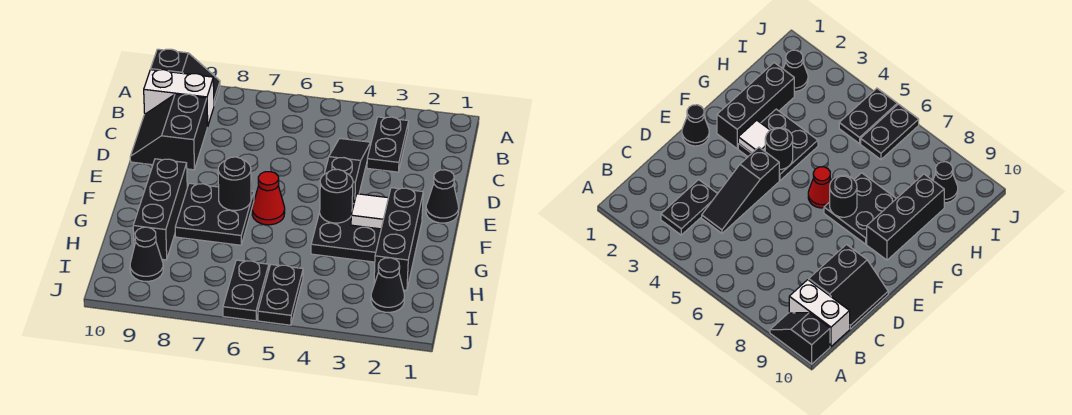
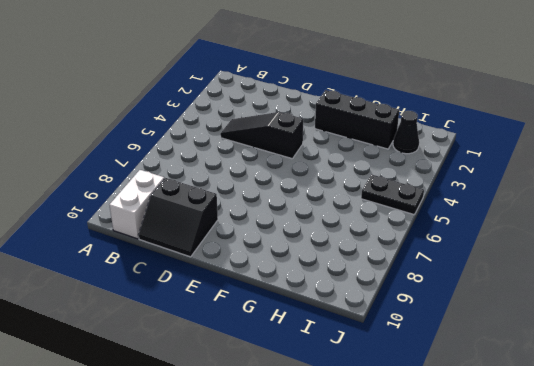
none -> black 1x2 slope [151,49,220,105]
none -> black 1x2 plate [367,117,409,172]
none -> black 1x1 cone [426,170,459,223]

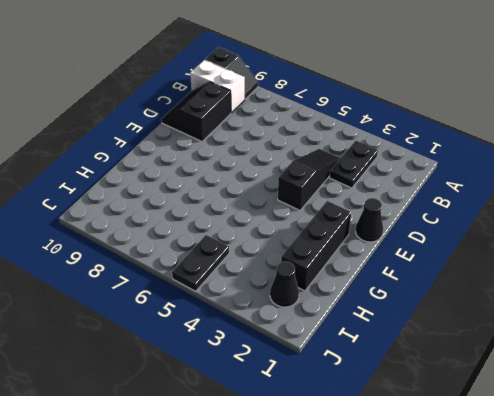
none -> black 2x2 plate [311,203,381,262]
none -> red 1x1 cone [252,172,285,225]
none -> black 2x2 plate [175,183,254,245]

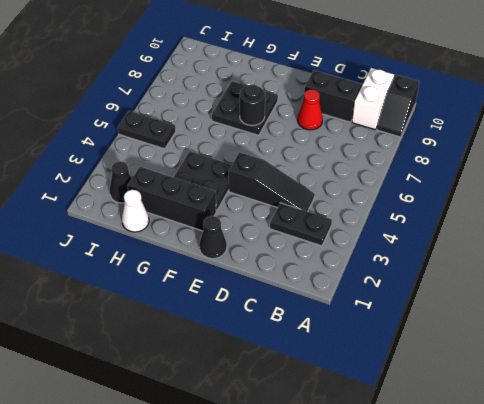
red 1x1 cone [298,89,323,130] -> red 1x1 cone moved to [252,172,285,225]
white 1x1 cone [122,190,149,232] -> none
none -> black 1x3 brick [133,159,187,260]
none -> black 1x2 plate [223,260,269,321]
none -> black 1x1 cone [130,227,163,281]

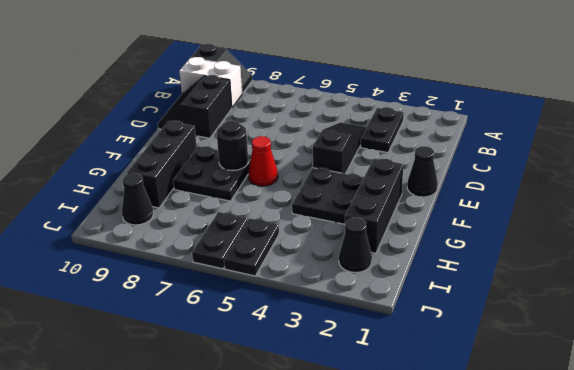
none -> white 1x1 tile [351,194,388,229]
none -> black 1x1 round brick [320,169,353,223]

